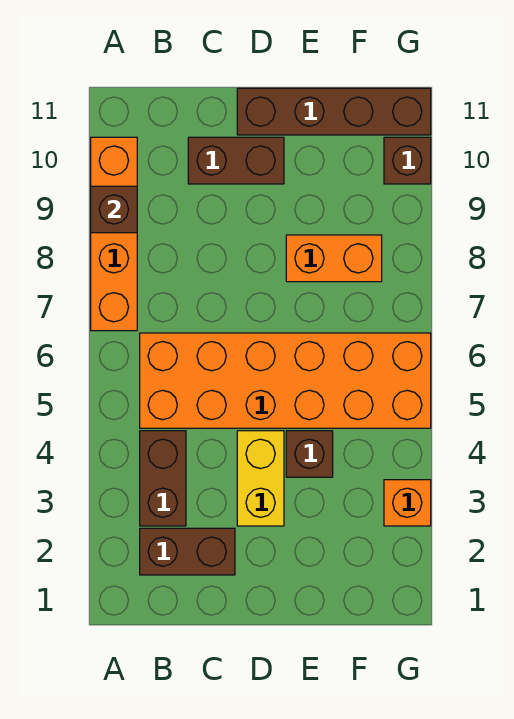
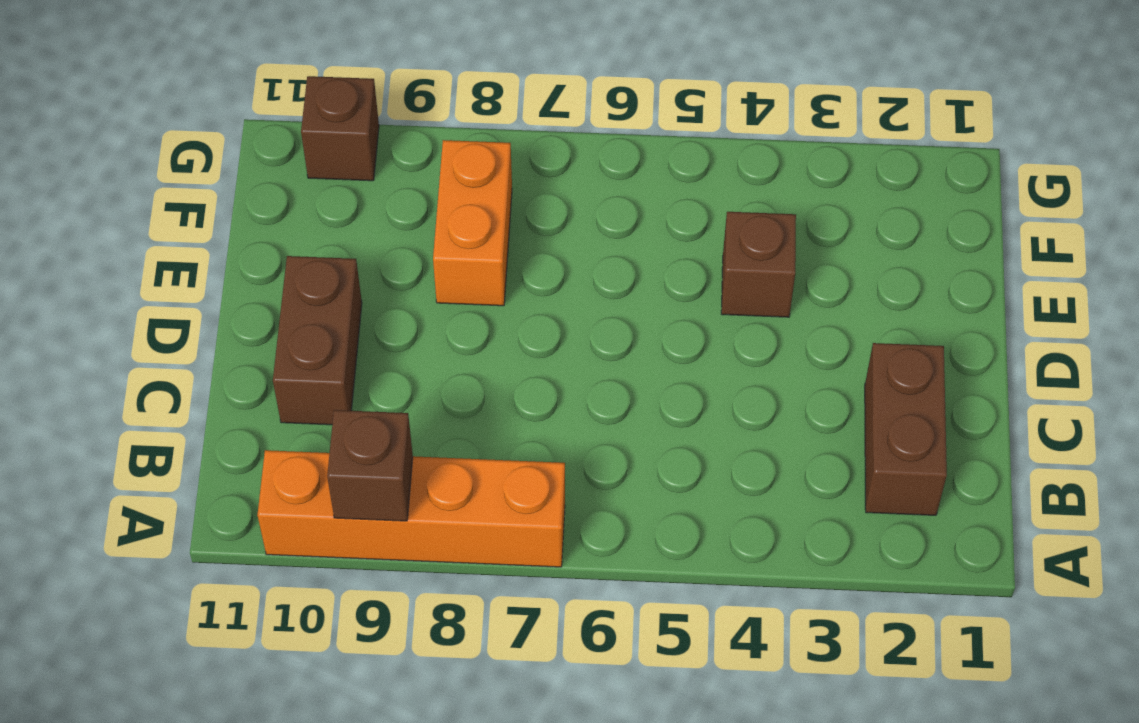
none -> brown 1x2 brick [140,431,186,526]
none -> orange 2x6 brick [140,333,431,428]
none -> yellow 1x2 brick [237,431,284,526]

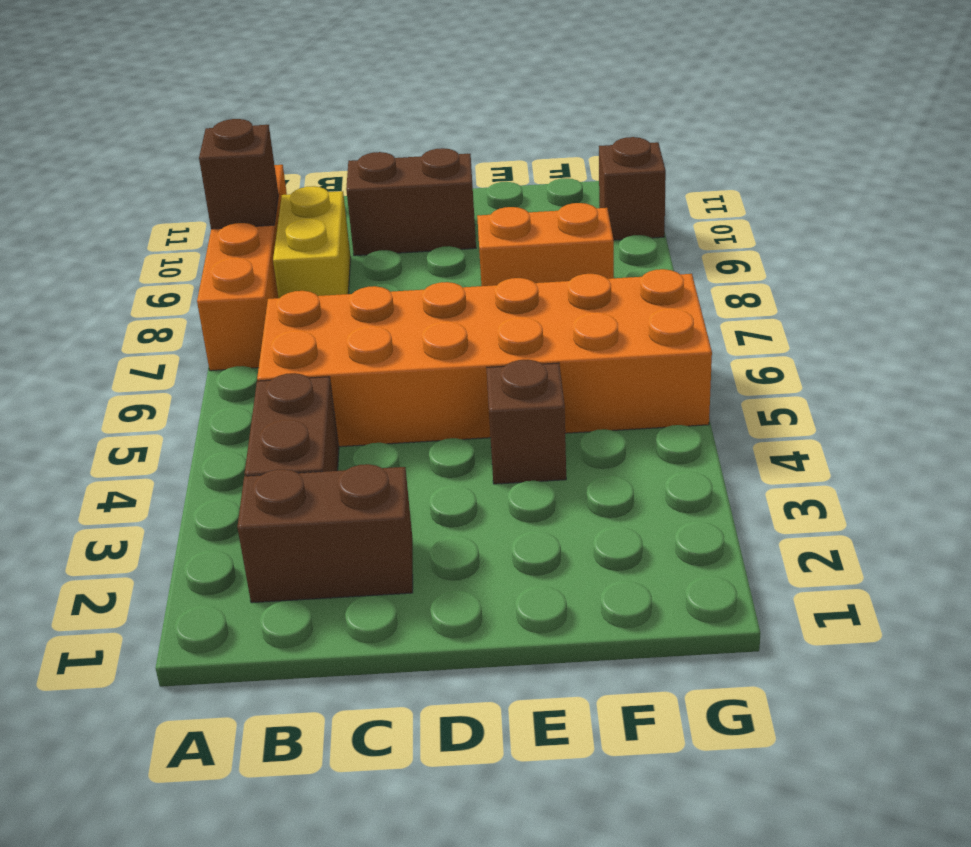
yellow 1x2 brick [273,186,351,298] -> yellow 1x2 brick moved to [237,431,284,526]
none -> brown 1x4 brick [237,88,431,135]
none -> orange 1x1 brick [384,480,431,526]

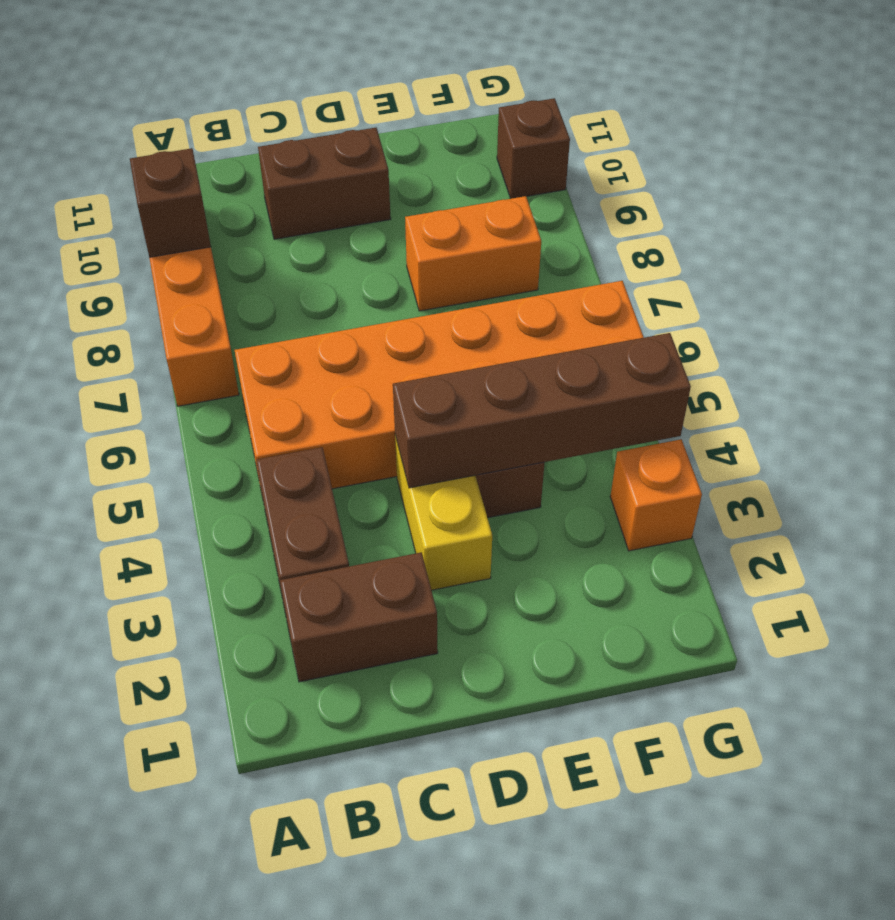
brown 1x4 brick [393,333,691,488] -> brown 1x4 brick moved to [237,88,431,135]

